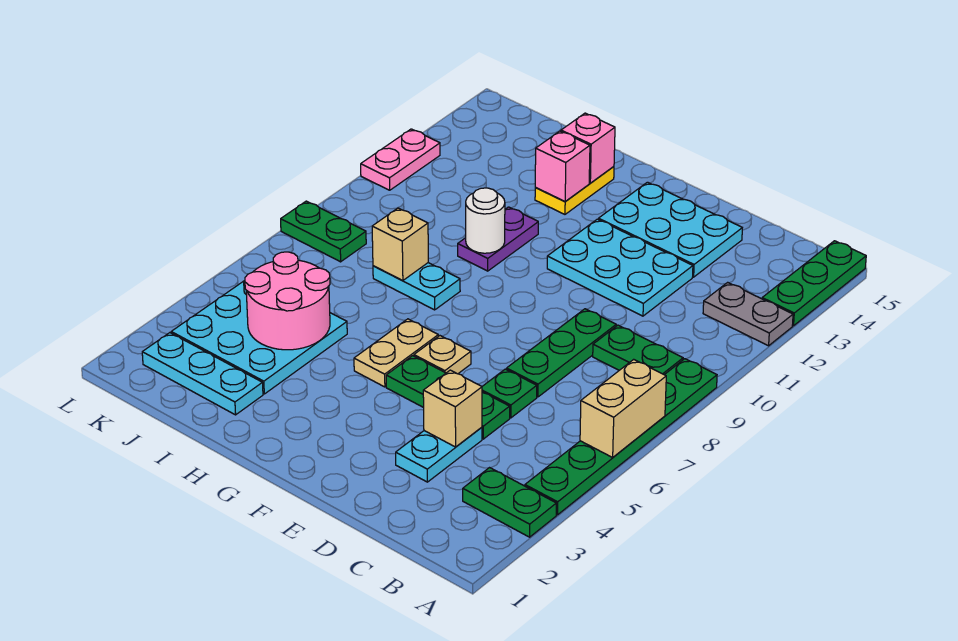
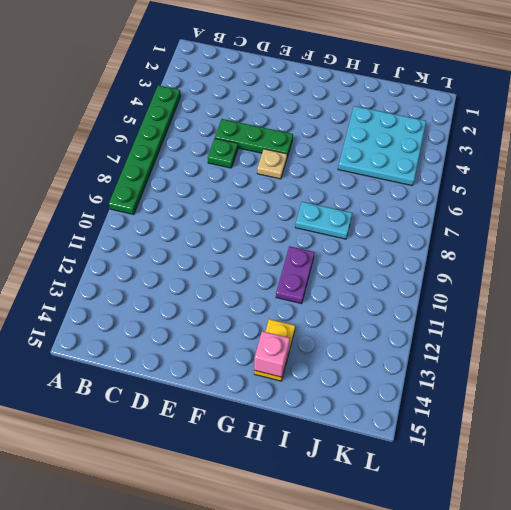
none -> green 1x2 plate [463,468,556,537]
none -> grey 1x2 plate [703,282,793,346]
none -> green 1x3 plate [762,241,866,326]

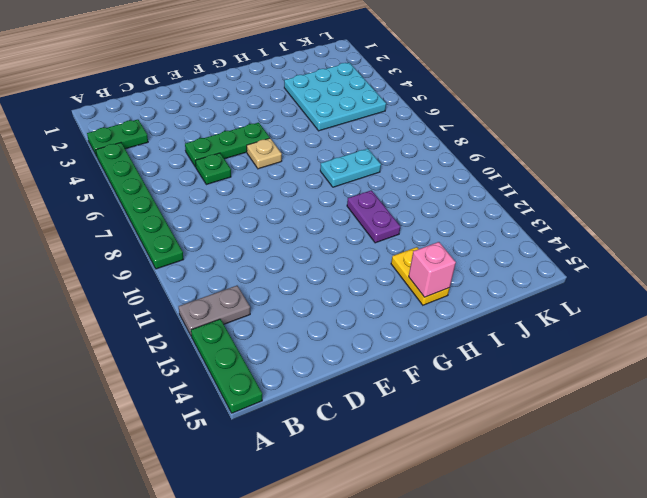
none -> green 1x2 plate [593,325,683,375]
none -> cyan 1x2 plate [396,427,482,482]
none -> green 1x3 plate [507,309,616,397]

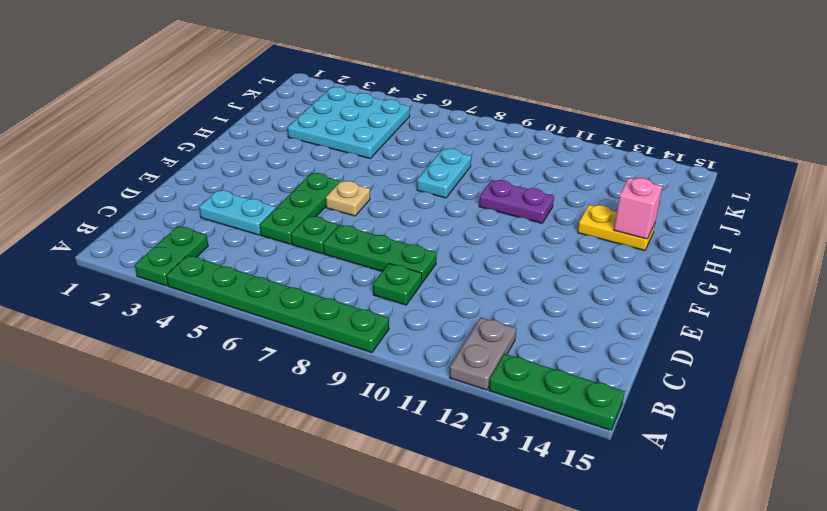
green 1x1 plate [373,263,422,305] -> green 1x2 plate [593,325,683,375]
none -> cyan 2x3 plate [547,219,693,316]
none -> cyan 2x3 plate [598,182,742,277]
none -> tan 1x2 plate [354,319,438,387]

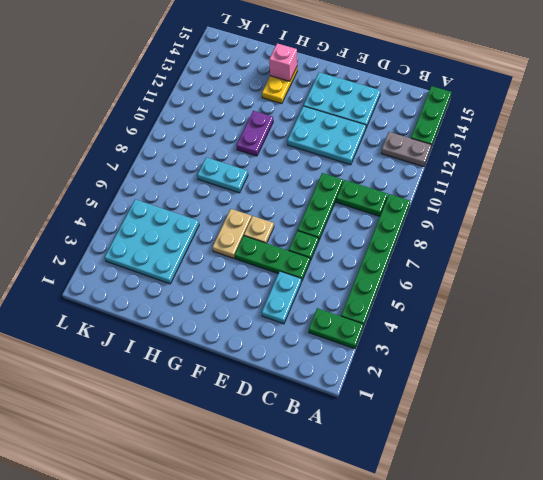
none -> cyan 1x3 plate [142,333,263,415]
none -> green 1x2 plate [281,201,366,262]
none -> pink 1x2 plate [361,129,440,190]

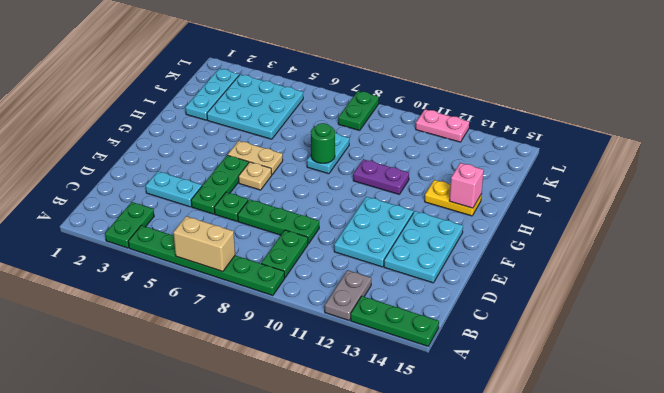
green 1x1 round brick [311,123,335,163] -> none
none -> tan 1x1 brick [423,370,482,447]
none -> white 1x1 round brick [466,188,505,253]
none -> pink 1x1 brick [535,131,590,202]

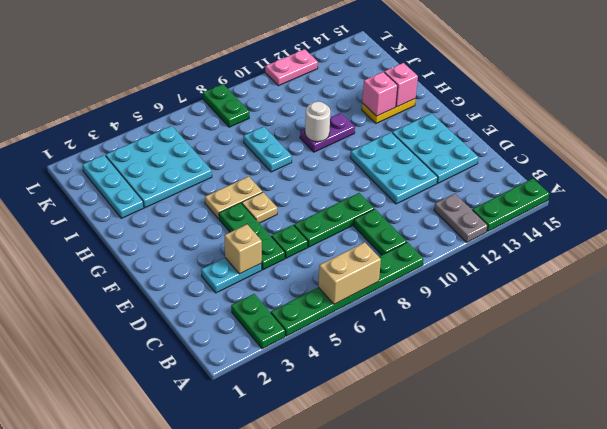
none -> pink 2x2 round brick [245,252,330,350]
none -> tan 1x1 brick [372,208,428,281]

